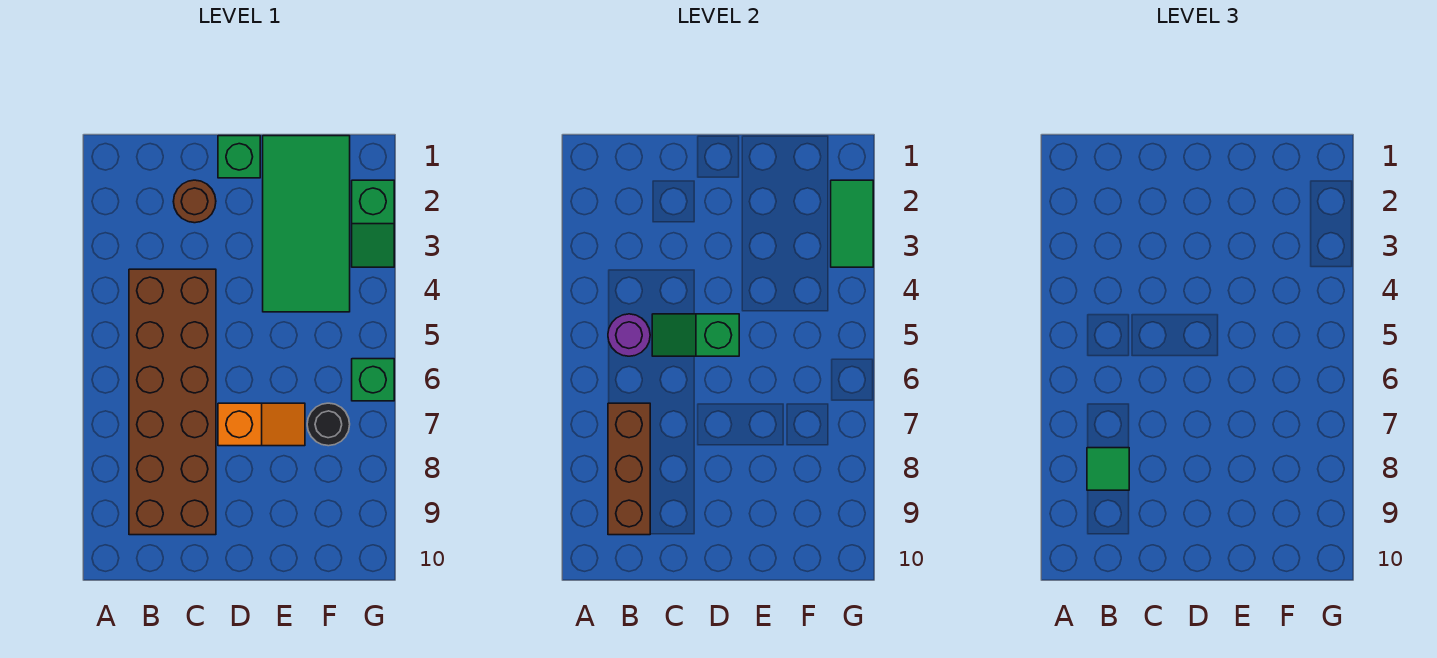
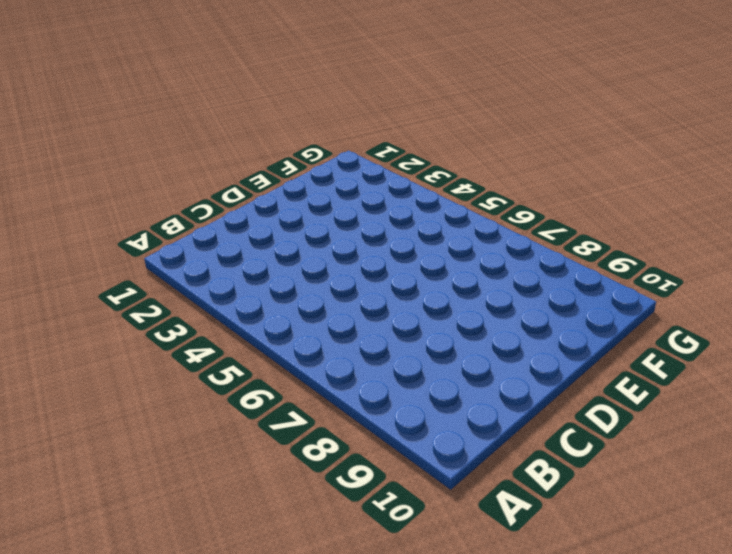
none -> brown 2x6 brick [129,269,216,535]
none -> brown 1x1 round brick [173,180,216,223]
none -> green 1x1 brick [218,136,260,178]

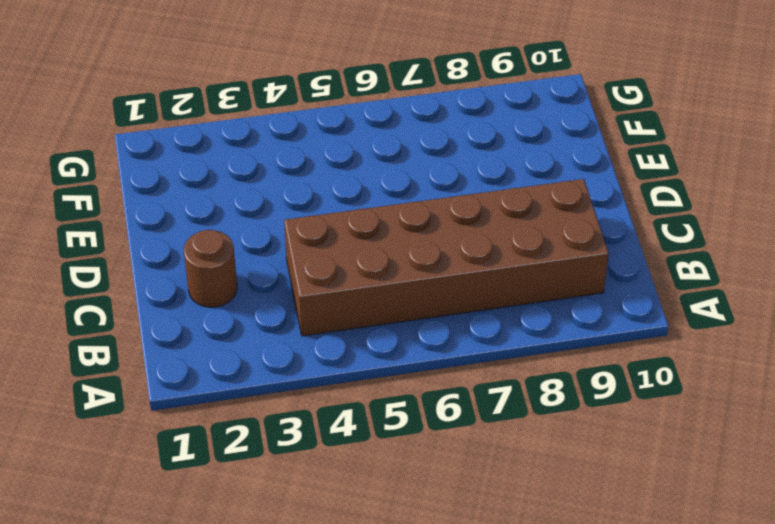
none -> green 1x1 brick [218,136,260,178]
none -> orange 1x2 slope [218,403,305,446]
none -> green 2x4 tile [263,136,350,312]

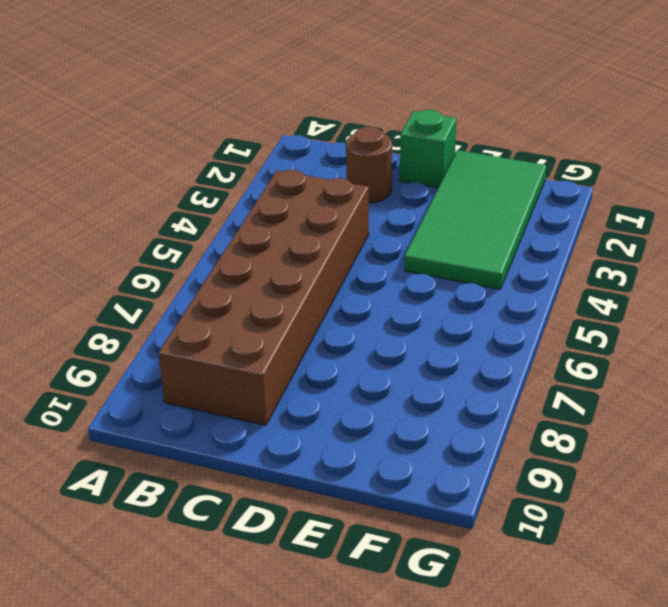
none -> orange 1x2 slope [218,403,305,446]
none -> black 1x1 round brick [307,403,350,446]
none -> green 1x2 slope [352,180,394,267]

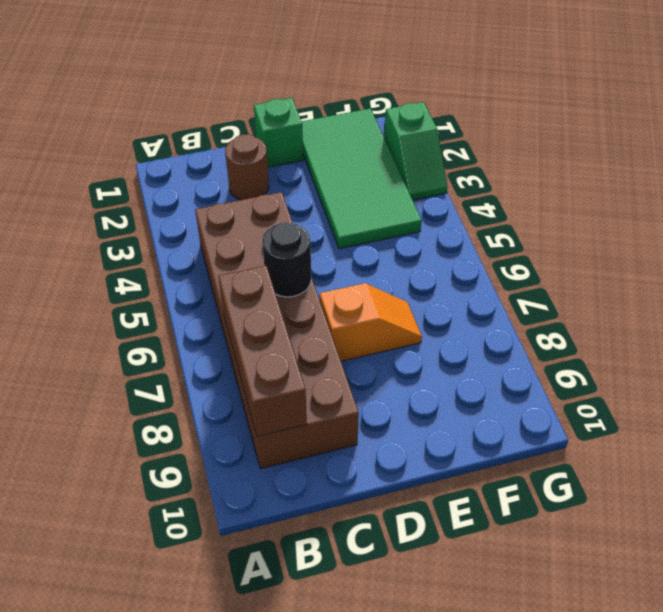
black 1x1 round brick [262,222,311,297] -> black 1x1 round brick moved to [307,403,350,446]
none -> green 1x1 brick [352,359,394,401]
none -> purple 1x1 round brick [608,314,650,356]
none -> green 1x2 slope [652,314,739,356]

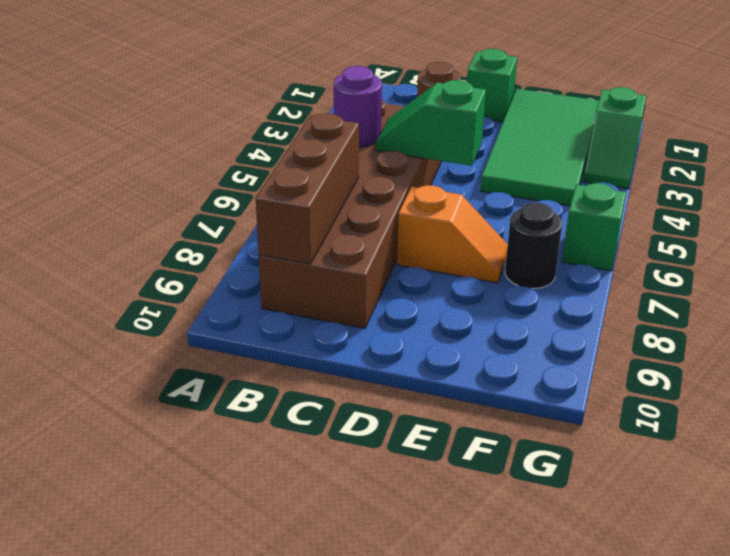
none -> green 1x2 tile [831,180,873,267]
none -> green 1x1 tile [1087,448,1129,490]

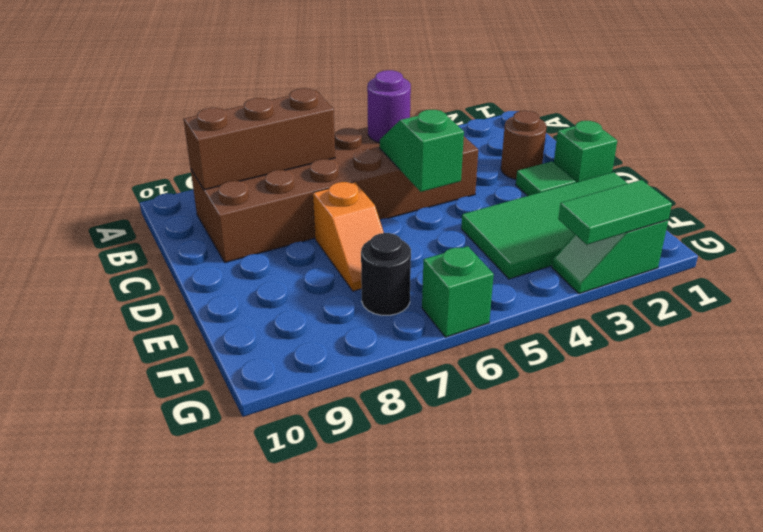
green 1x1 tile [516,161,576,196] -> green 1x1 tile moved to [1087,448,1129,490]

